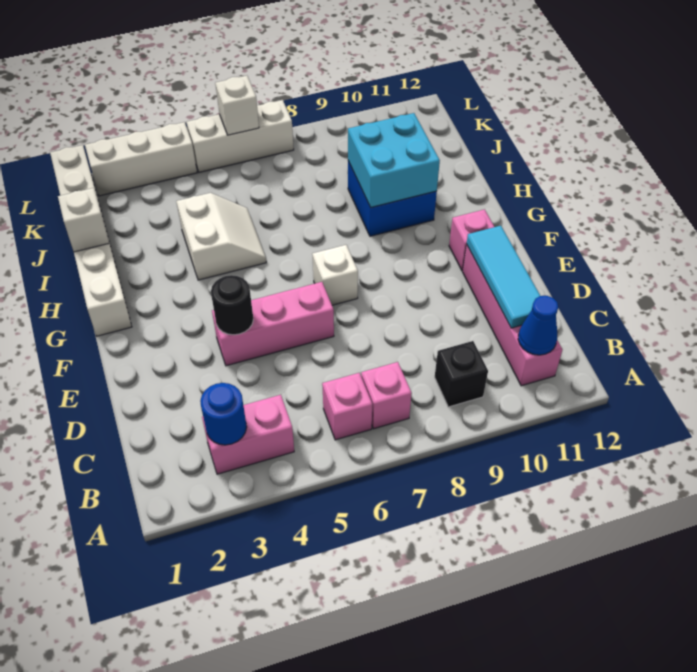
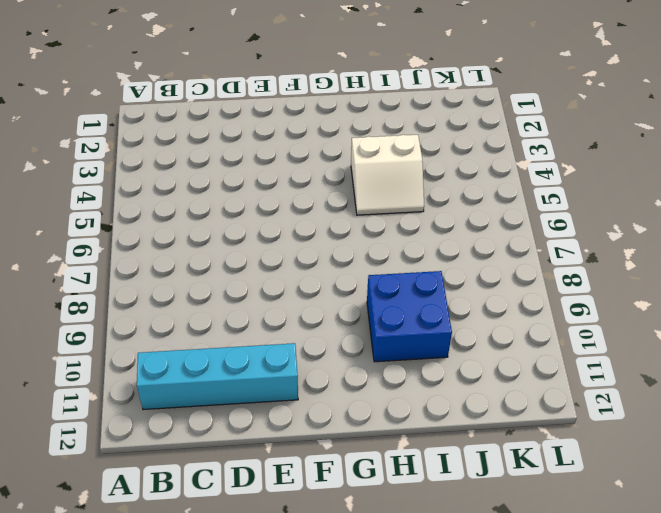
cyan 1x4 brick [137,343,298,410] -> pink 1x4 brick [463,244,562,386]
none -> pink 1x2 brick [202,395,294,474]
none -> pink 1x1 brick [322,373,372,440]
none -> pink 1x1 brick [361,362,412,429]

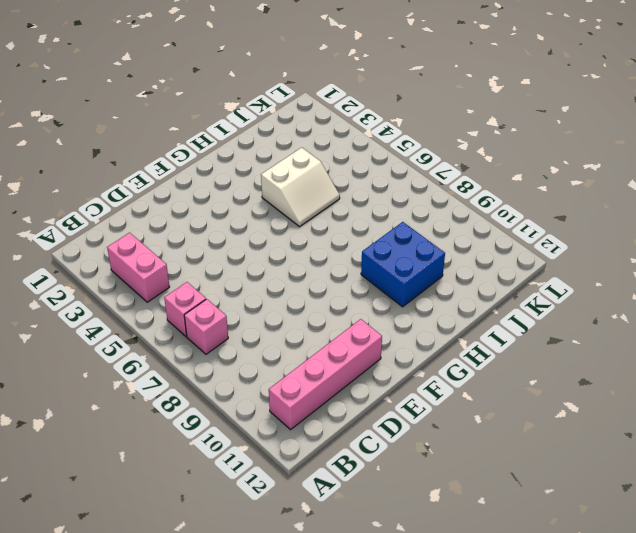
none -> black 1x1 brick [435,341,488,407]
none -> pink 1x3 brick [212,282,334,366]
none -> white 1x1 brick [312,245,358,305]

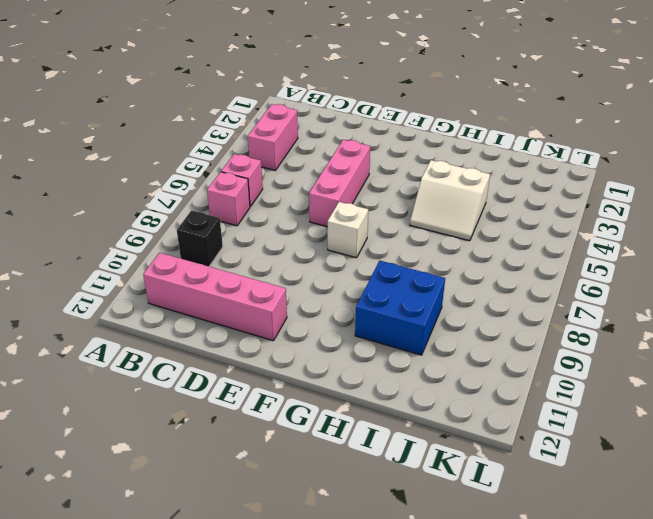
none -> pink 1x1 brick [449,209,494,271]
none -> white 1x6 brick [50,145,132,336]
none -> white 1x3 brick [85,122,197,196]

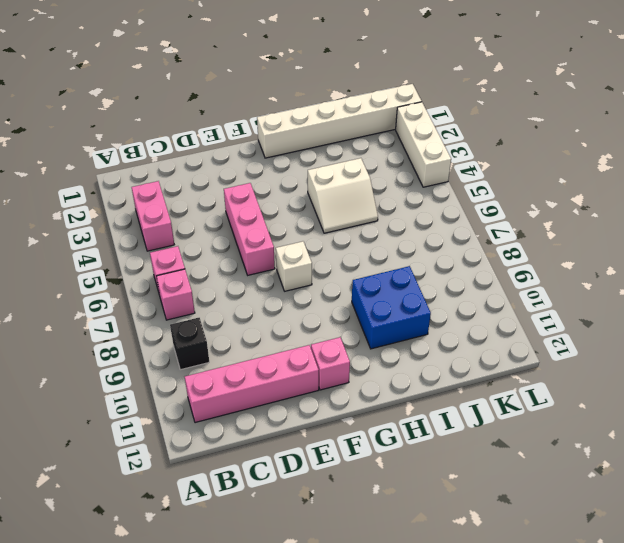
none -> white 1x3 brick [186,100,294,172]
none -> blue 1x1 round brick [200,383,247,445]
none -> blue 1x1 cone [518,296,558,355]

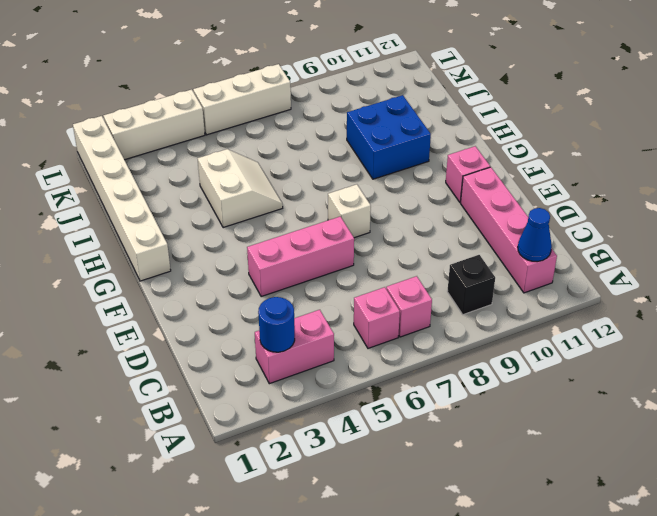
none -> cyan 1x3 tile [467,226,540,328]
none -> black 1x1 round brick [211,275,253,335]
none -> cyan 2x2 brick [348,113,440,207]

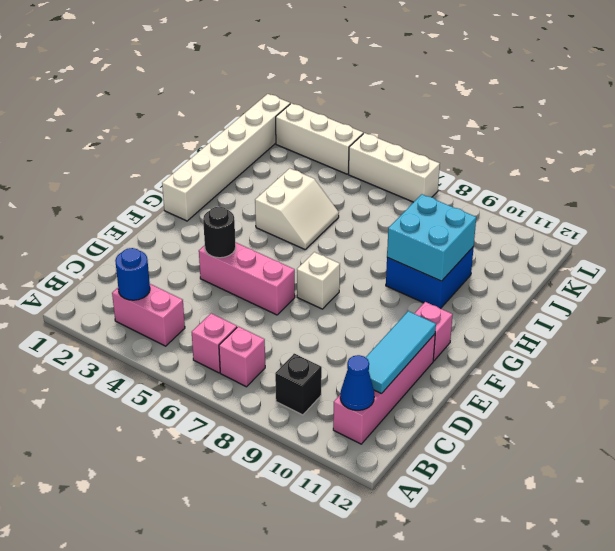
none -> white 1x1 brick [58,188,109,252]
none -> white 1x1 brick [215,76,259,135]

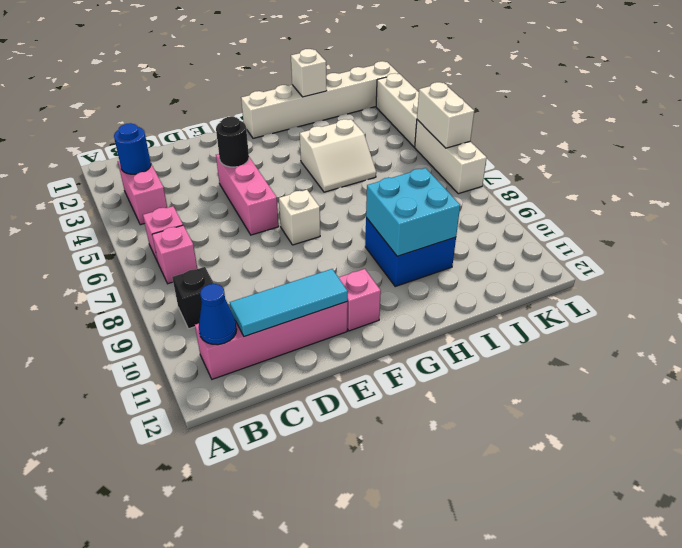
white 1x2 brick [417,82,474,148] -> white 1x1 brick [215,76,259,135]

